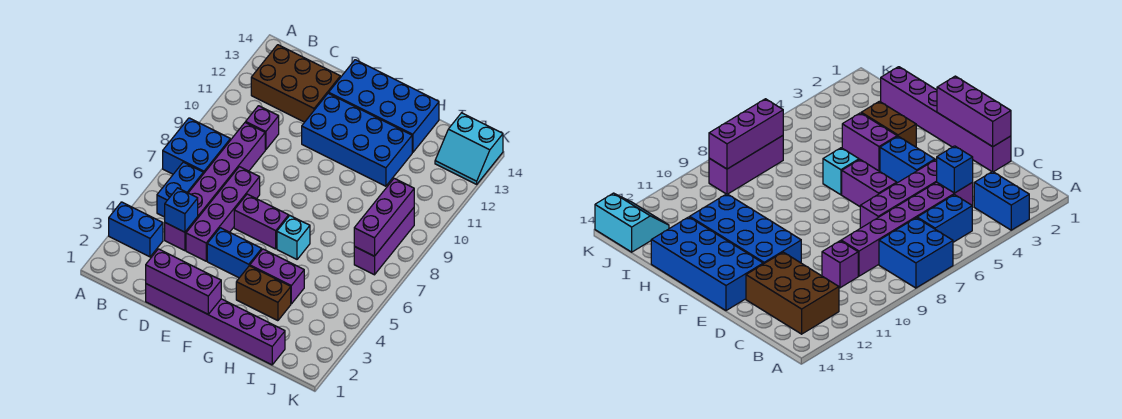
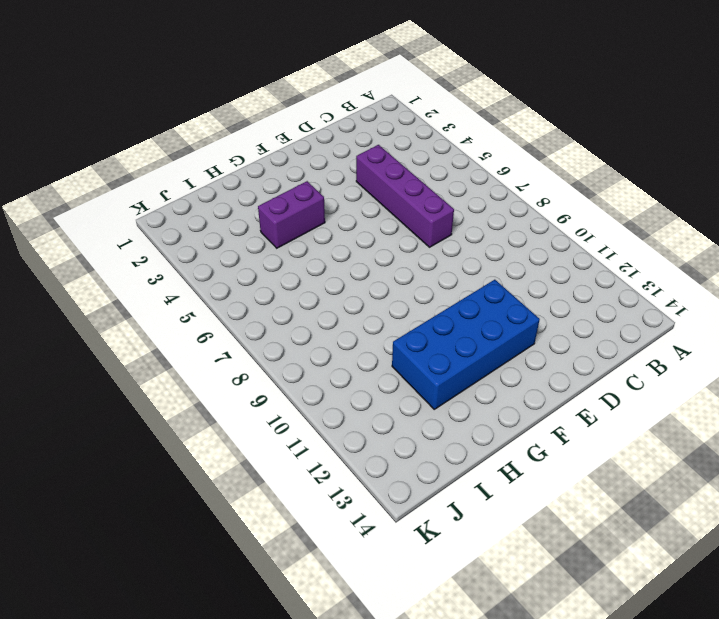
none -> blue 1x2 brick [109,202,163,257]
none -> blue 2x2 brick [163,118,230,174]
none -> blue 1x2 brick [157,162,203,217]

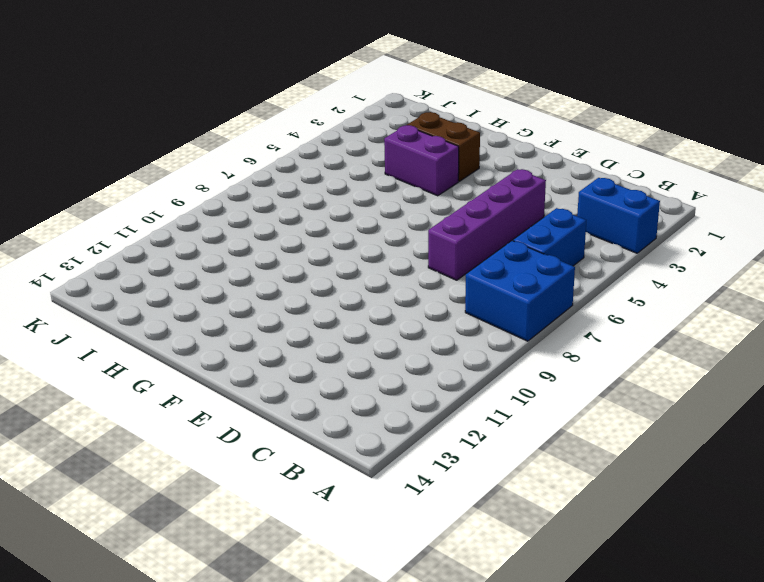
none -> brown 2x3 brick [251,45,340,122]
none -> purple 1x6 brick [165,122,265,251]
none -> purple 1x1 brick [246,106,279,150]

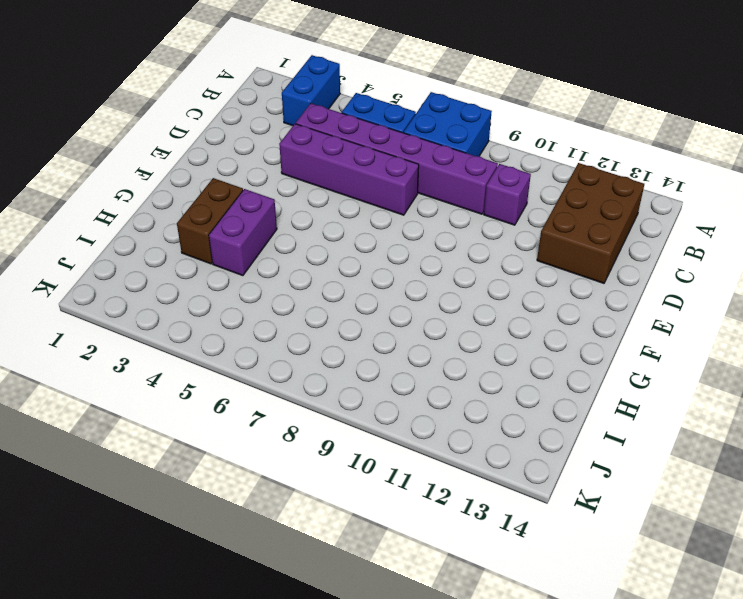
none -> purple 1x6 brick [146,284,285,365]
none -> blue 1x2 brick [207,228,262,278]
none -> purple 1x2 brick [234,194,289,249]

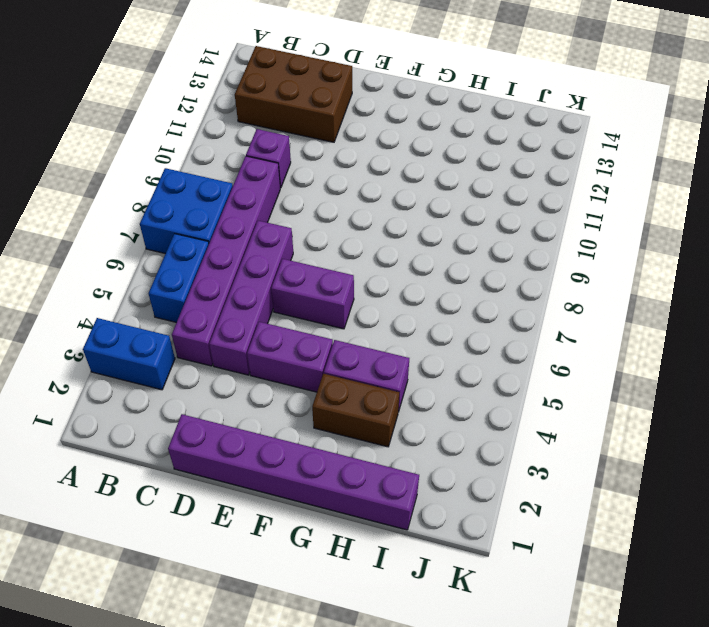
purple 1x2 brick [247,322,333,392] -> blue 1x2 brick [207,228,262,278]
none -> blue 2x4 brick [302,93,412,186]
none -> blue 2x4 brick [329,60,439,153]
none -> cyan 1x1 brick [277,216,310,259]

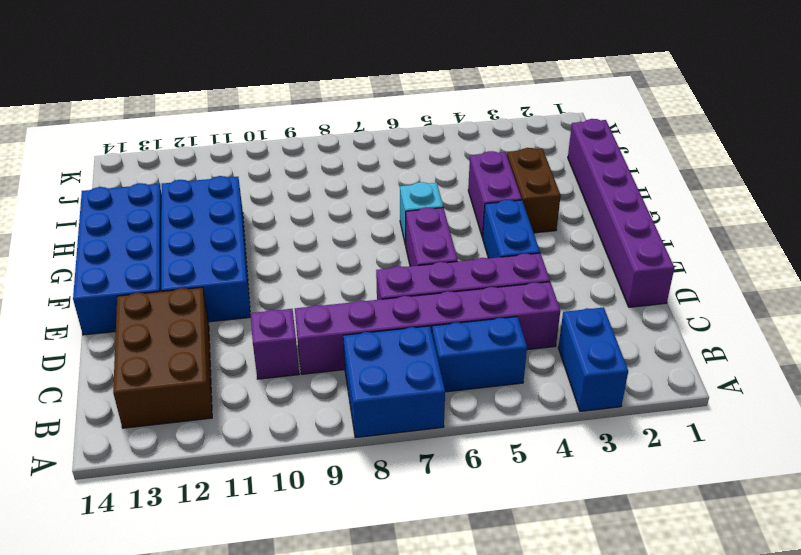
none -> purple 1x3 brick [354,208,414,275]
none -> cyan 2x2 slope [435,113,503,184]
none -> blue 1x1 brick [165,188,198,232]

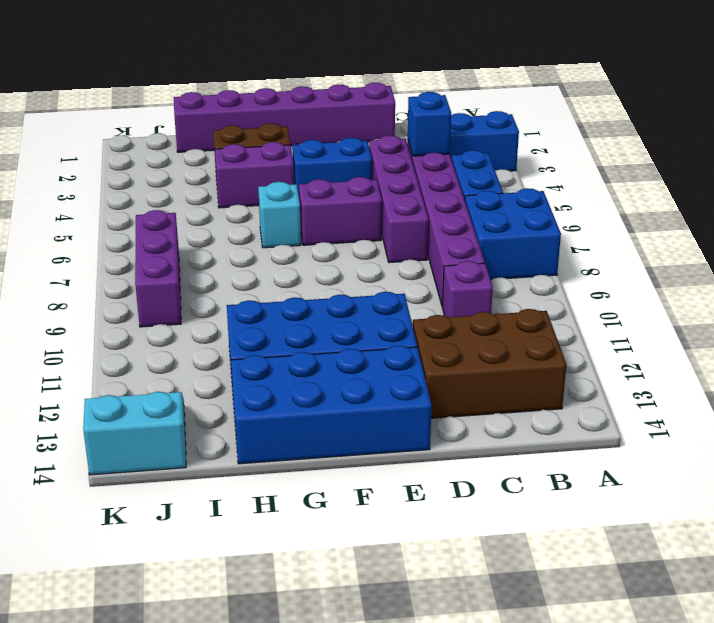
none -> purple 1x3 brick [146,249,221,314]
none -> purple 1x3 brick [354,178,414,256]

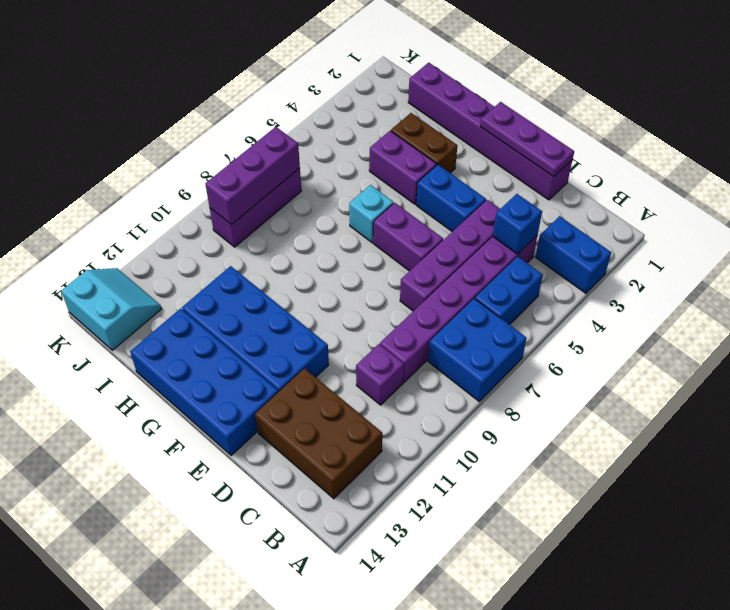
purple 1x3 plate [480,102,574,177] -> purple 1x3 brick [146,249,221,314]

